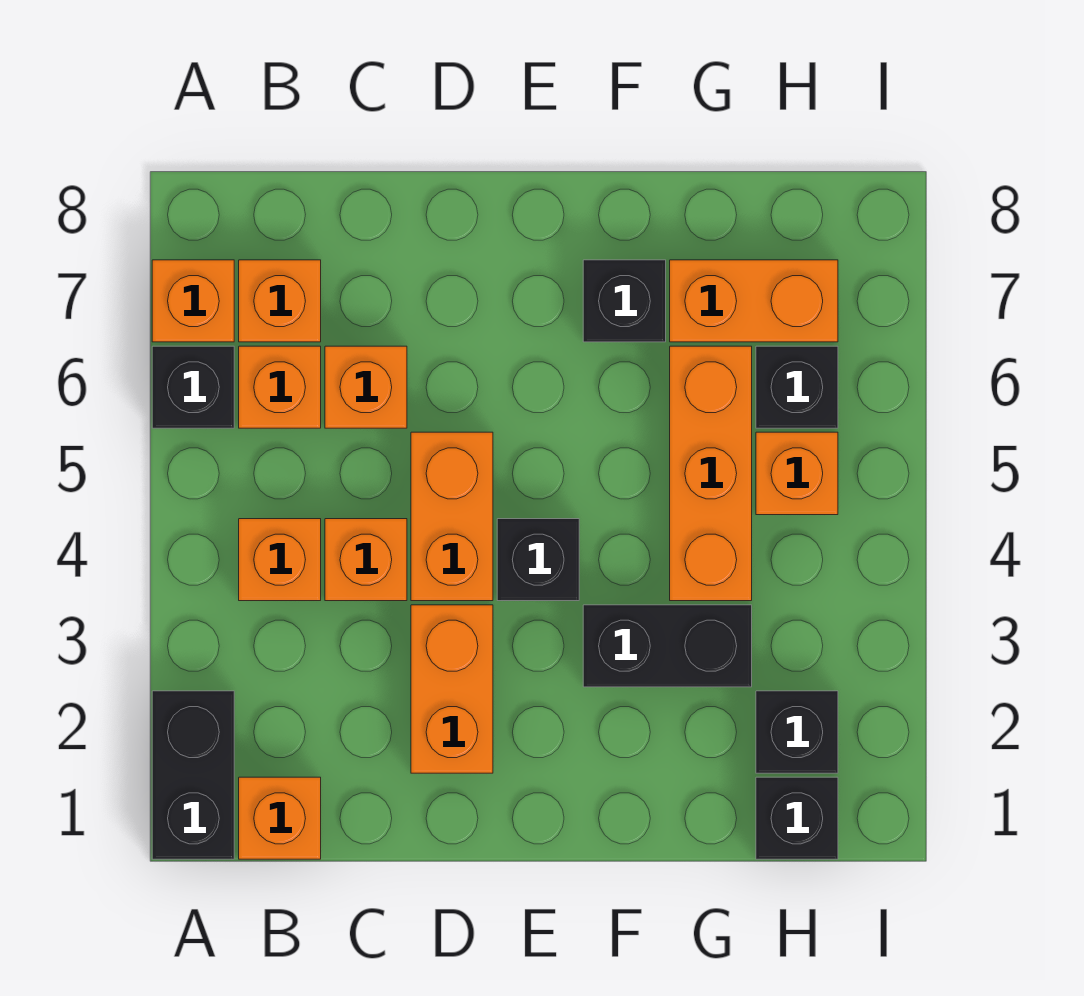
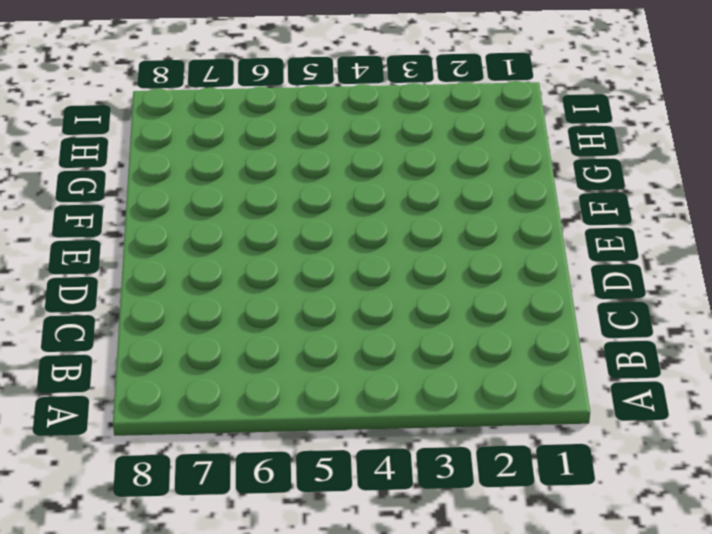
none -> black 1x2 brick [152,691,234,859]
none -> black 1x1 brick [152,346,234,428]
none -> orange 1x1 brick [152,260,234,342]

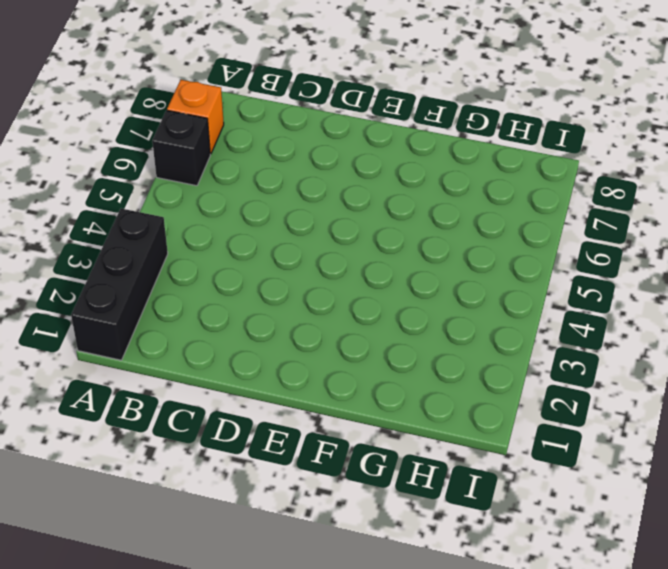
black 1x3 brick [71,208,168,360] -> black 1x2 brick [152,691,234,859]
none -> orange 1x1 brick [239,777,321,859]
none -> orange 1x1 brick [239,519,321,601]
none -> orange 1x1 brick [239,346,321,428]

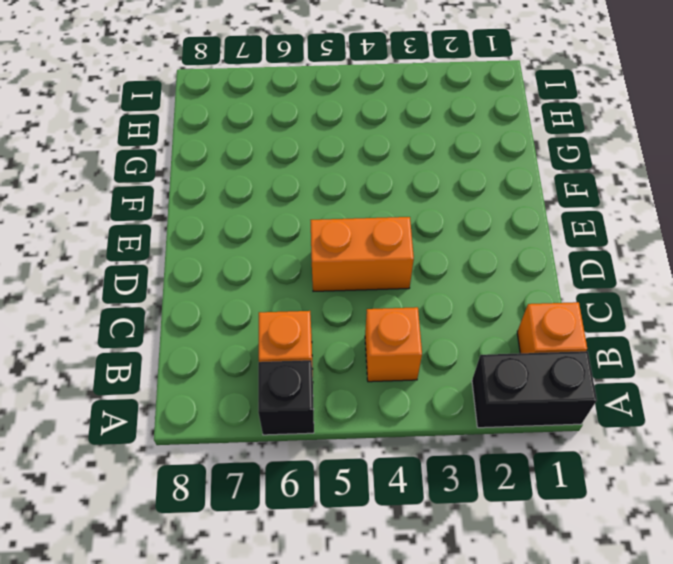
none -> orange 1x1 brick [152,260,234,342]
none -> orange 1x1 brick [239,260,321,342]
none -> orange 1x1 brick [325,519,407,601]

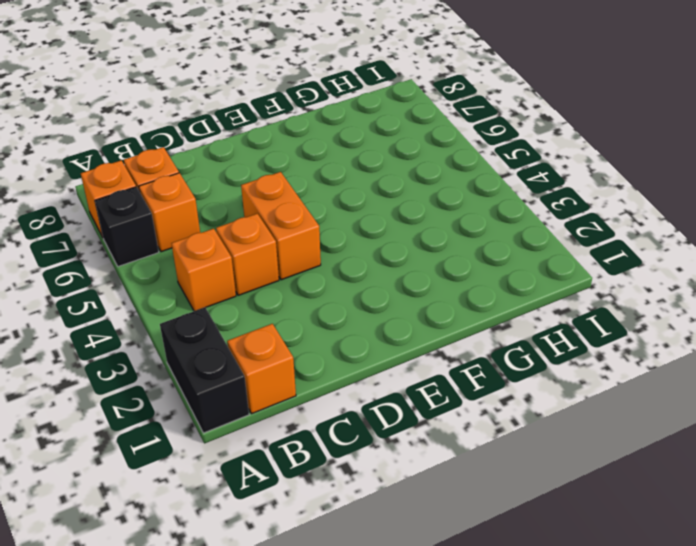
none -> orange 1x1 brick [325,346,407,428]
none -> orange 1x2 brick [411,605,493,773]
none -> black 1x1 brick [497,519,579,601]

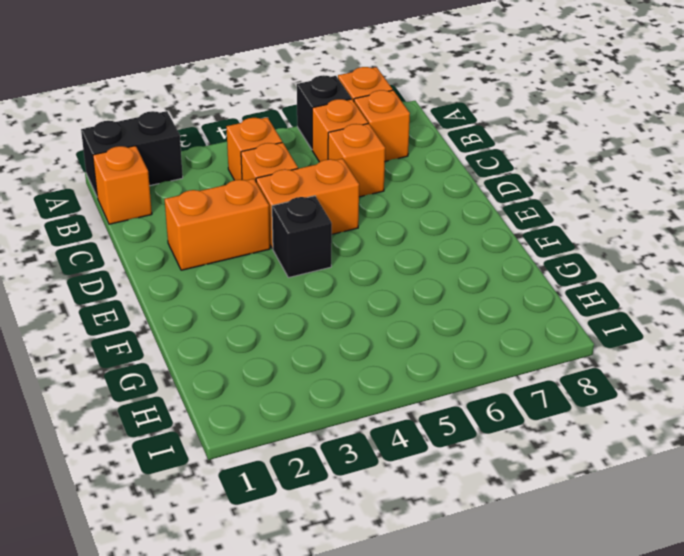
none -> black 1x2 brick [583,605,752,687]
none -> black 1x1 brick [583,260,666,342]
none -> orange 1x3 brick [670,346,752,601]

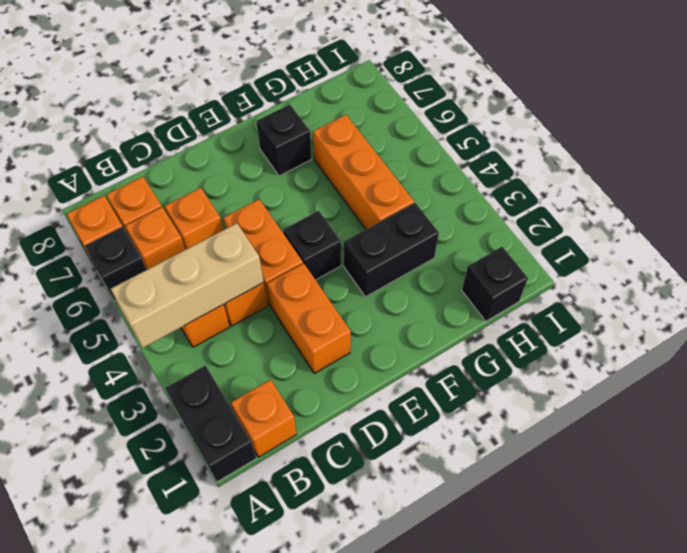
tan 1x3 brick [111,223,264,348] -> none
none -> orange 1x2 brick [670,260,838,342]
none -> black 1x1 brick [756,691,838,773]
none -> orange 1x1 brick [756,432,838,515]

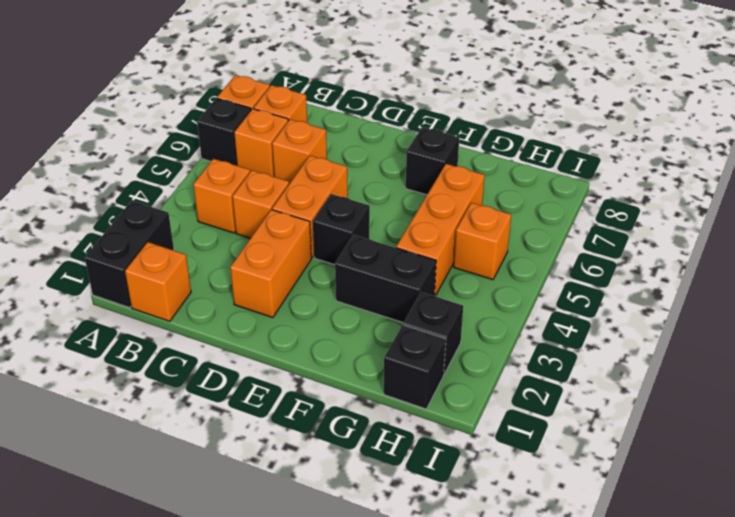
none -> orange 1x2 brick [670,260,838,342]
none -> black 1x1 brick [756,346,838,428]

